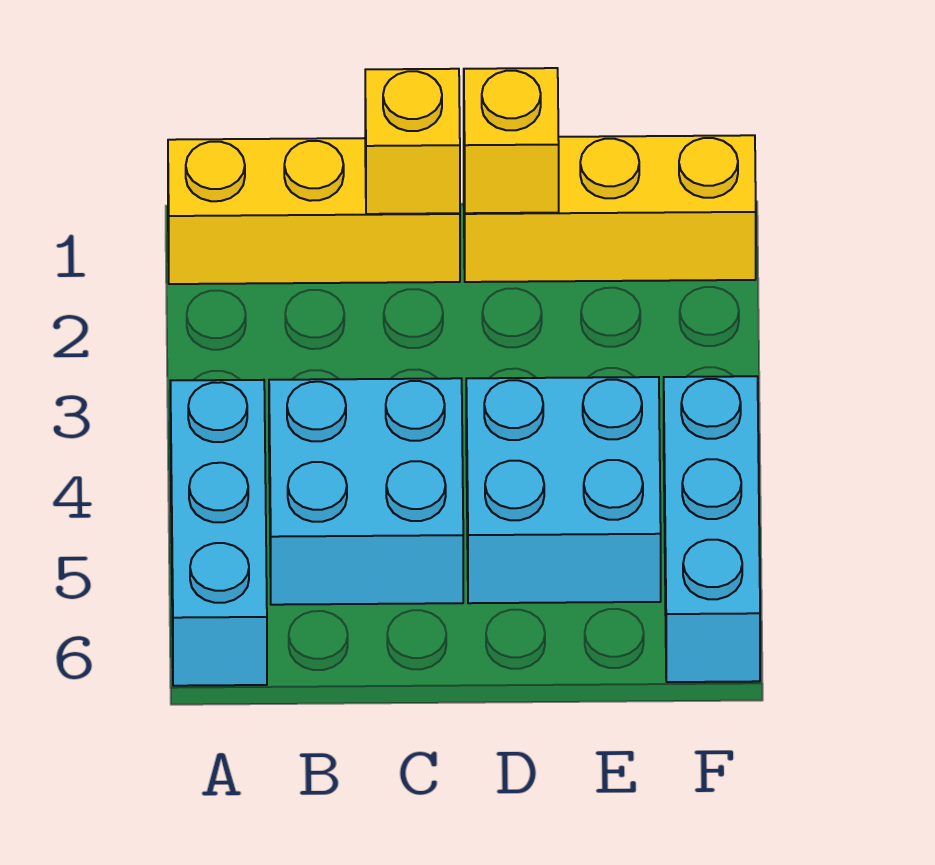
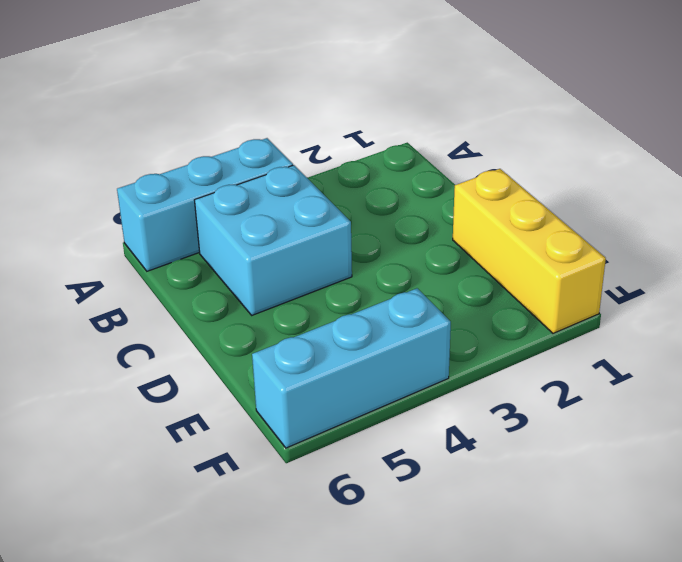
none -> yellow 1x3 brick [168,138,460,284]
none -> cyan 2x2 brick [466,377,661,603]

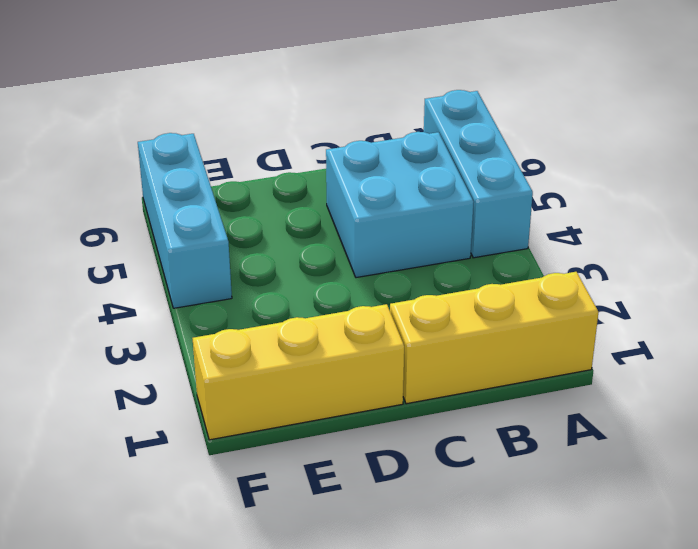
none -> cyan 2x2 brick [466,377,661,603]
none -> yellow 1x1 brick [365,69,460,214]

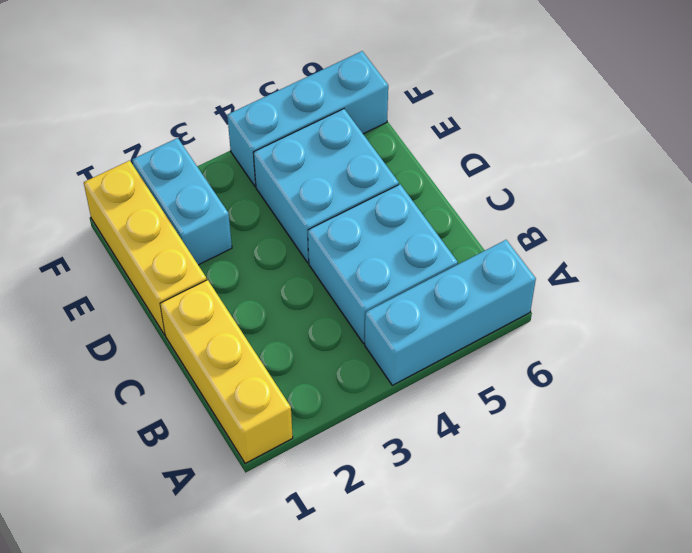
cyan 1x2 brick [132,138,232,265] -> none
none -> yellow 1x1 brick [365,69,460,214]
none -> yellow 1x1 brick [464,68,559,213]

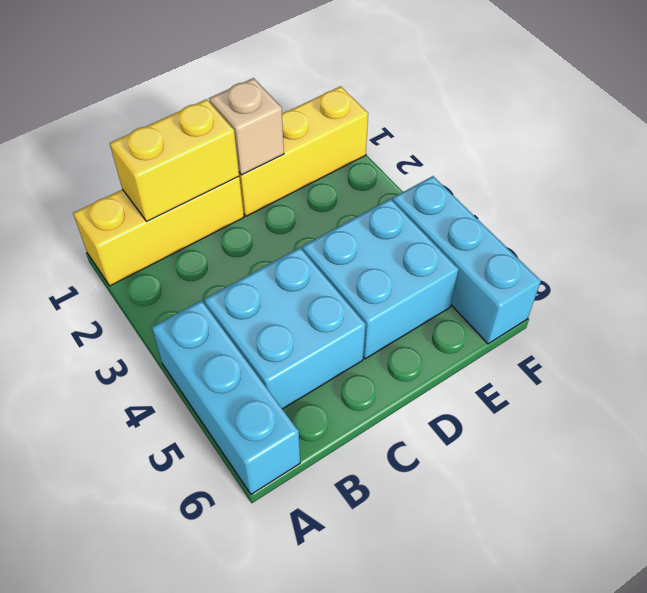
yellow 1x2 brick [110,99,239,221] -> yellow 1x1 brick [365,69,460,214]
tan 1x1 brick [209,78,284,175] -> yellow 1x1 brick [464,68,559,213]

